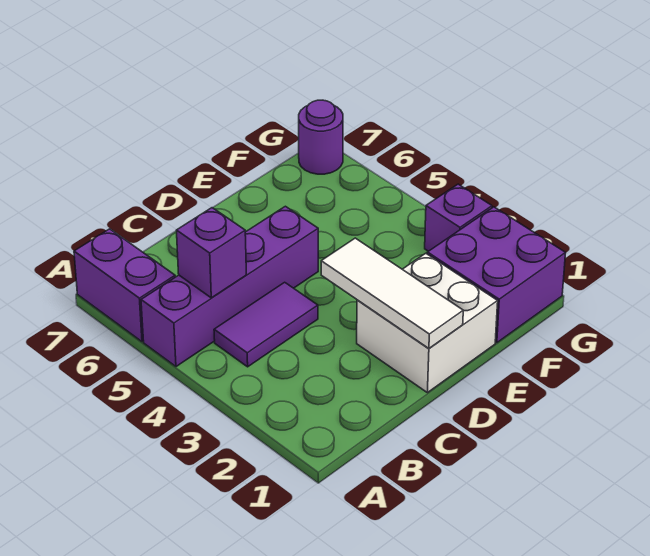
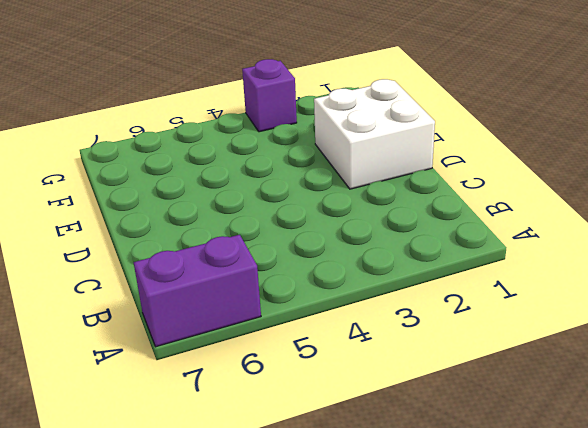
none -> purple 1x4 brick [141,206,318,367]
none -> purple 1x2 tile [214,282,318,367]

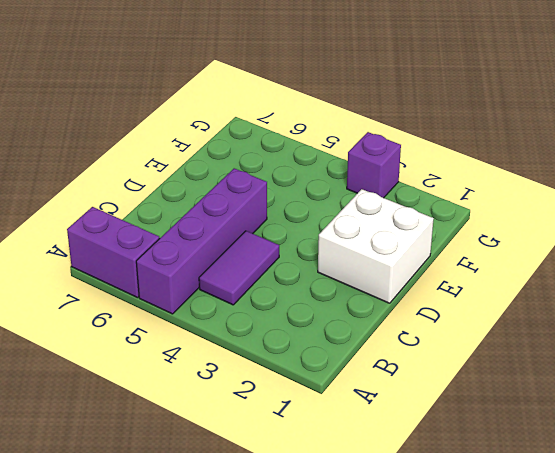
none -> purple 2x2 brick [427,207,565,343]
none -> purple 1x1 round brick [299,100,343,174]

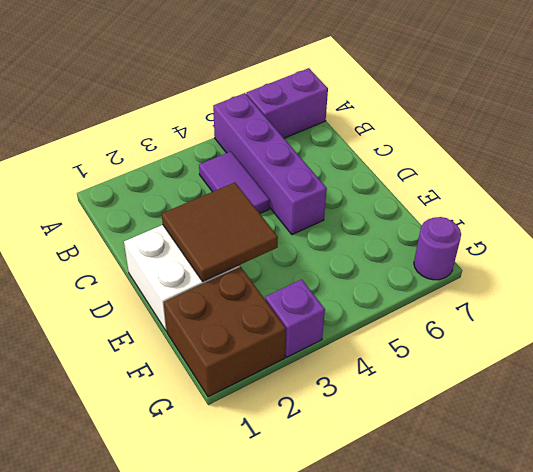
brown 2x2 tile [162,183,278,282] -> white 1x3 tile [321,238,463,348]
brown 2x2 brick [164,267,286,397] -> purple 2x2 brick [427,207,565,343]
none -> purple 1x1 brick [176,208,246,298]

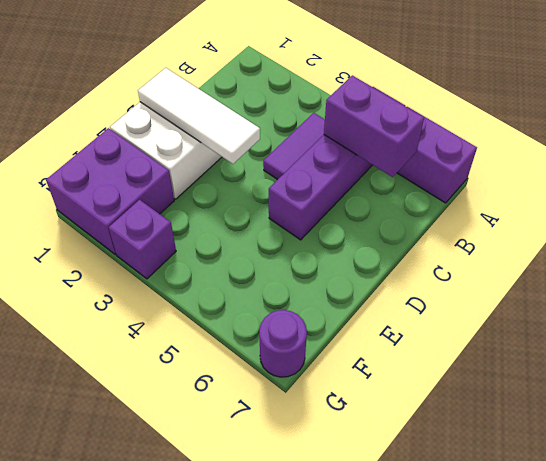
purple 1x2 brick [324,75,424,177] -> purple 1x1 brick [176,208,246,298]

